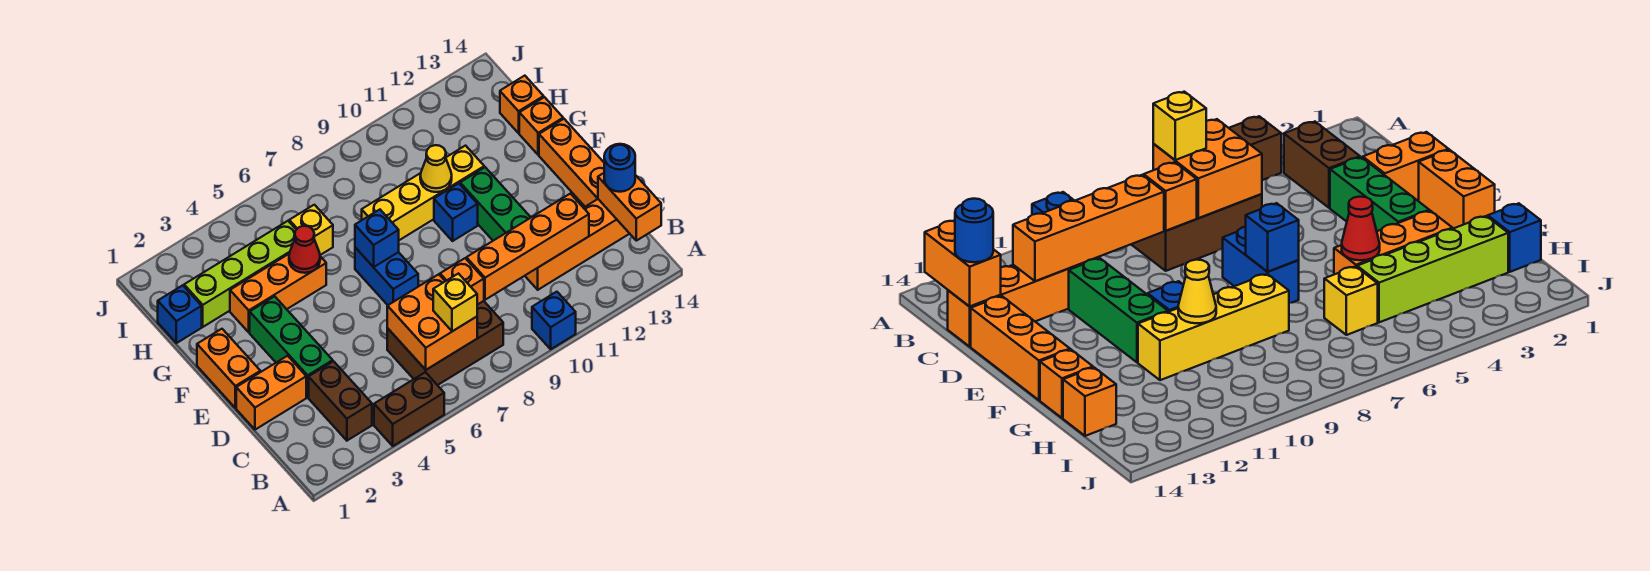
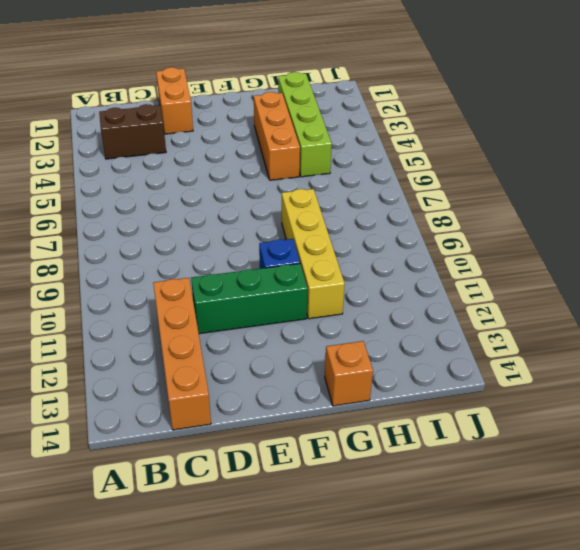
none -> brown 1x2 brick [374,372,444,446]
none -> blue 1x1 brick [532,292,576,349]
none -> brown 2x3 brick [387,301,503,385]

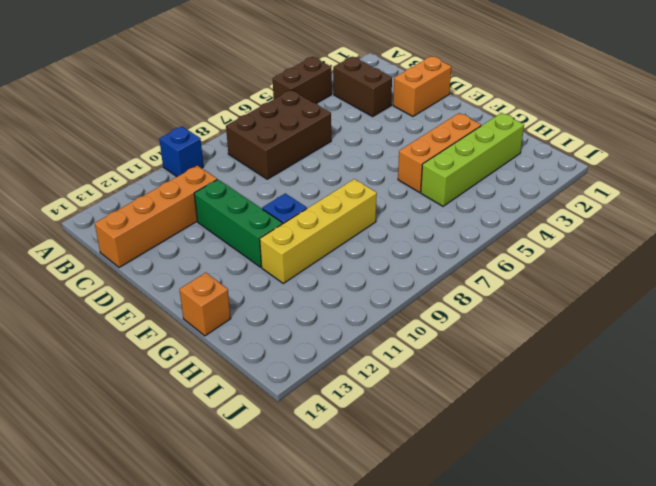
none -> green 1x3 brick [250,296,333,397]
none -> orange 1x3 brick [539,119,604,207]
none -> orange 1x2 brick [197,329,260,408]

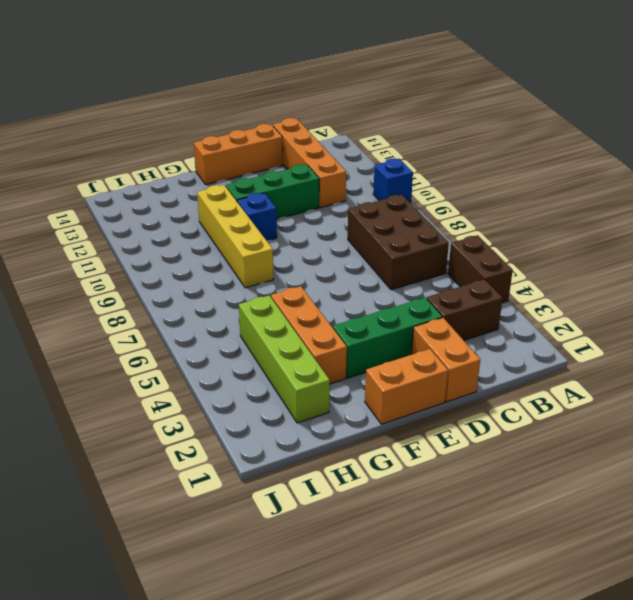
none -> blue 1x2 brick [355,247,418,305]
none -> orange 1x1 brick [519,97,563,155]
none -> blue 1x1 brick [158,285,202,343]

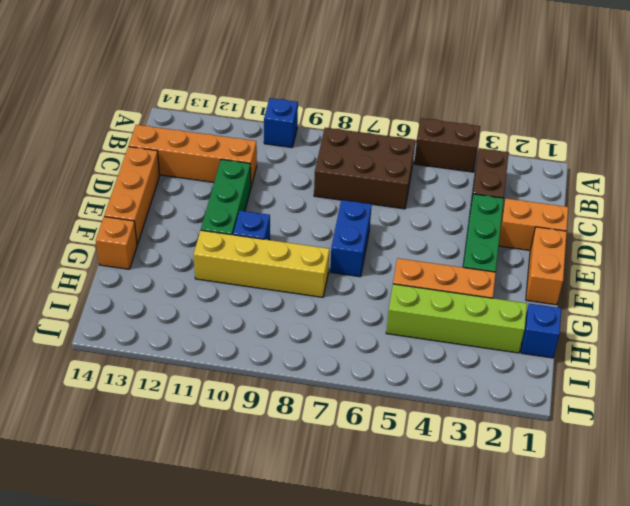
none -> yellow 1x1 brick [289,205,333,255]
none -> orange 1x1 brick [500,76,544,133]
none -> orange 2x2 brick [387,274,477,370]

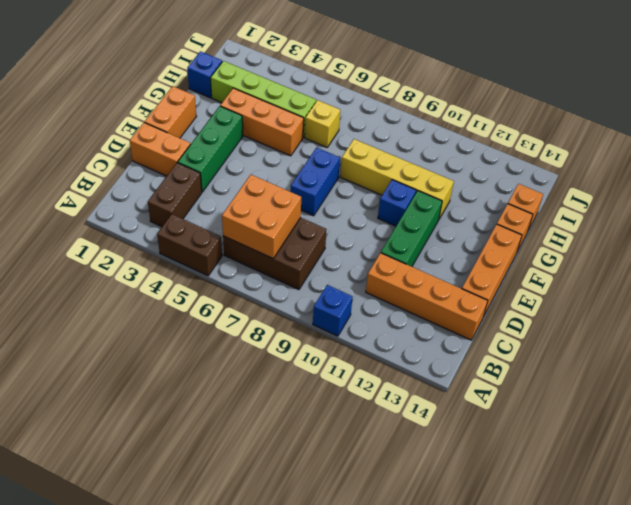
none -> orange 1x2 brick [598,173,661,241]
none -> orange 1x1 brick [440,258,484,305]
none -> orange 1x4 brick [466,194,589,300]

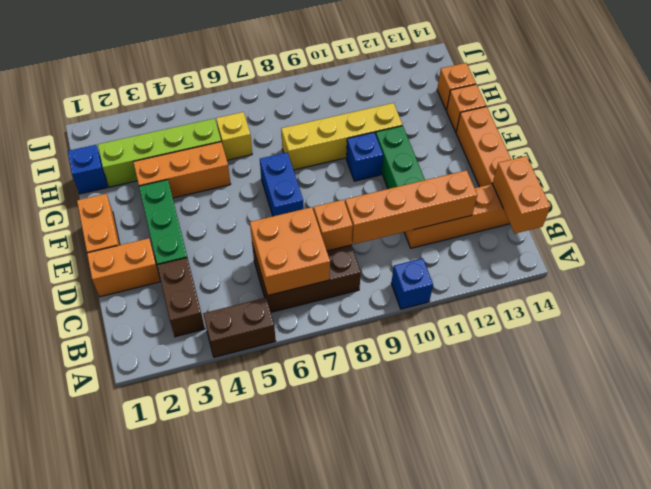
none -> blue 1x1 brick [355,210,399,267]
none -> red 1x1 cone [289,226,320,273]
none -> yellow 1x1 cone [420,145,452,192]

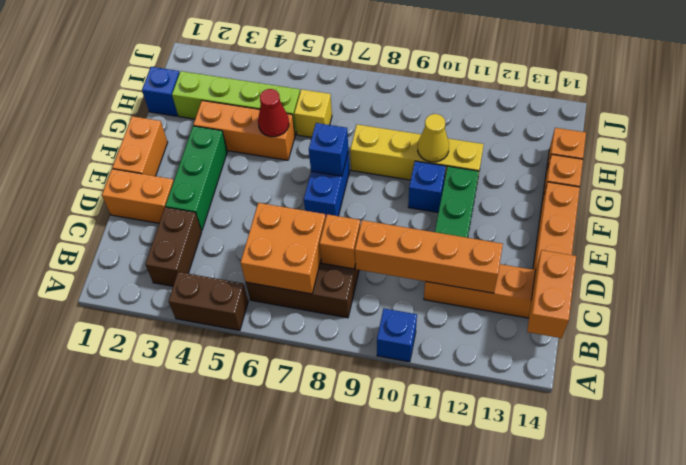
none -> yellow 1x1 brick [433,274,477,331]
none -> blue 1x1 round brick [604,144,635,192]

